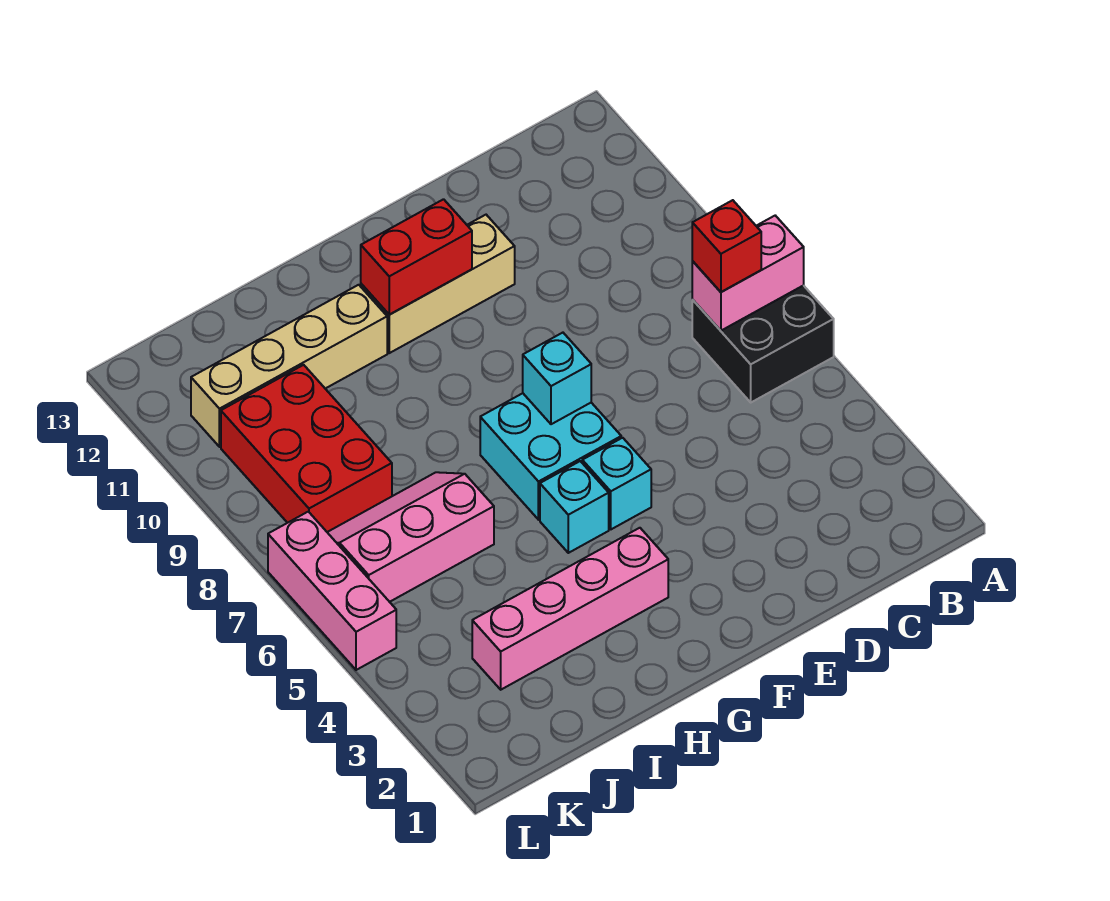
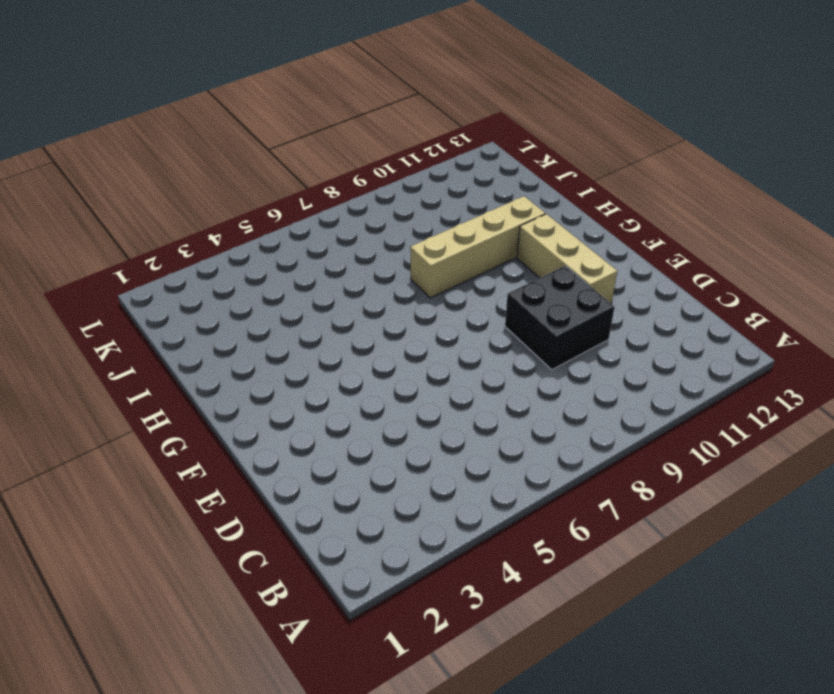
black 2x2 brick [505,266,615,370] -> black 2x2 brick moved to [692,285,834,402]
tan 1x4 brick [410,196,545,298] -> tan 1x4 brick turned to [191,285,387,447]
none -> cyan 1x1 brick [582,438,651,529]
none -> cyan 2x2 brick [480,393,621,520]
none -> pink 1x4 brick [472,528,668,690]

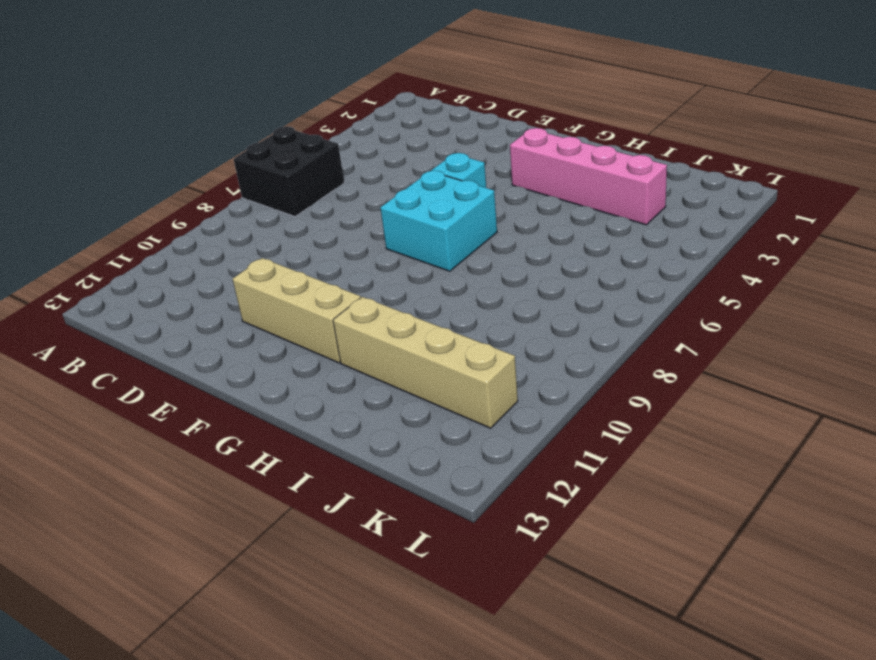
none -> cyan 1x1 brick [540,461,609,553]
none -> pink 2x3 slope [327,472,494,602]
none -> red 2x3 brick [221,365,392,532]

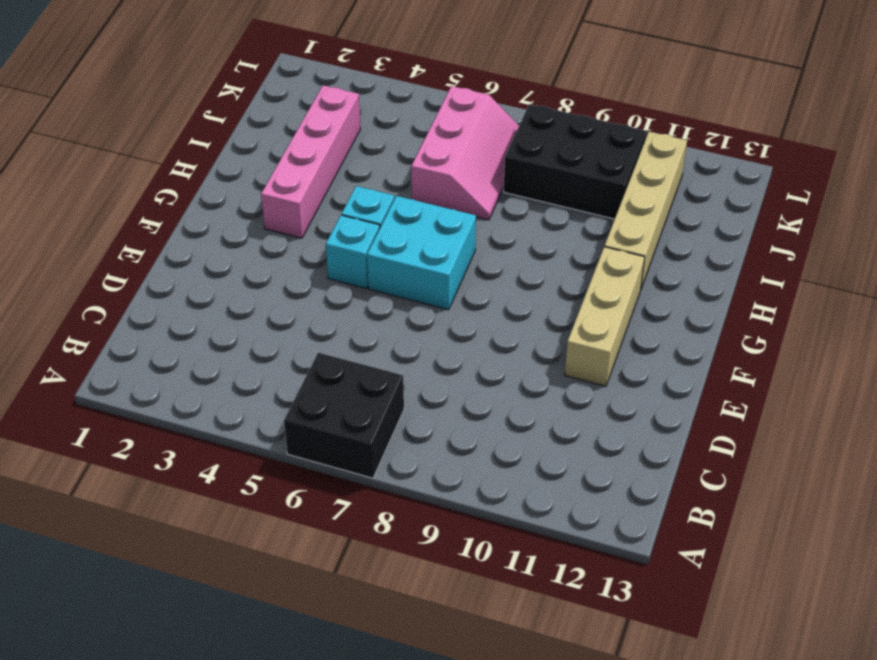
black 2x3 brick [504,104,647,219] -> red 2x3 brick [221,365,392,532]
none -> pink 1x3 brick [268,512,396,670]
none -> pink 1x2 brick [692,216,804,331]
none -> cyan 1x1 brick [523,333,591,424]

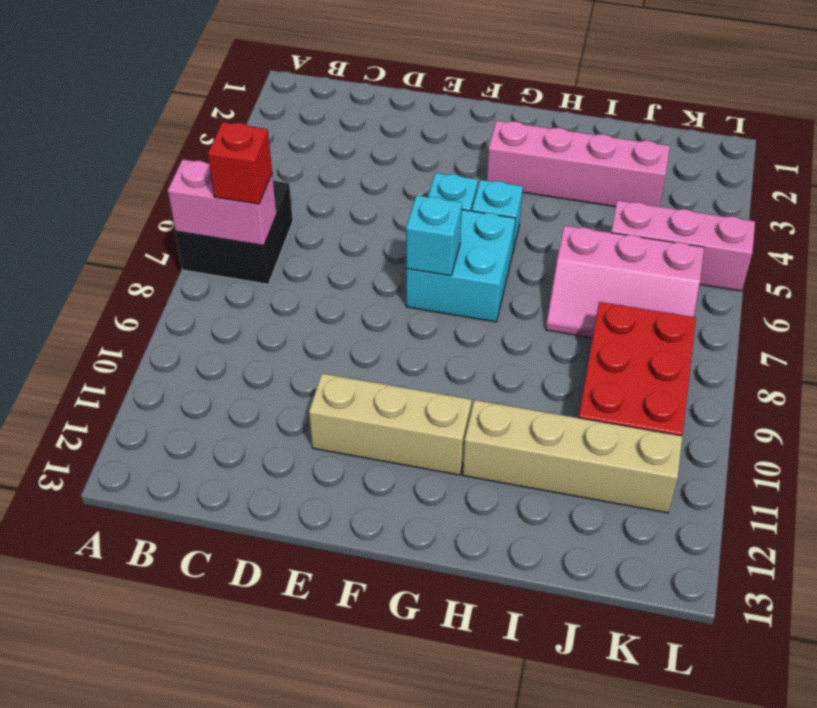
pink 1x3 brick [611,200,755,291] -> pink 1x3 brick turned to [268,512,396,670]
none -> red 1x2 brick [361,199,472,314]

